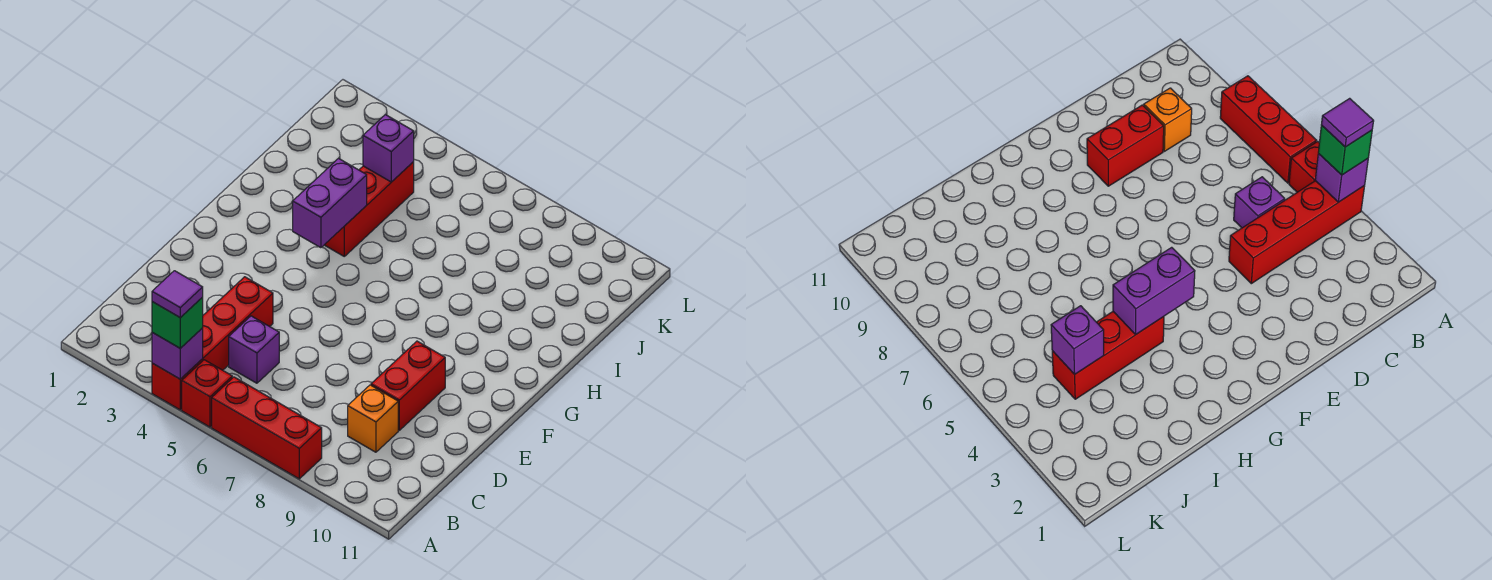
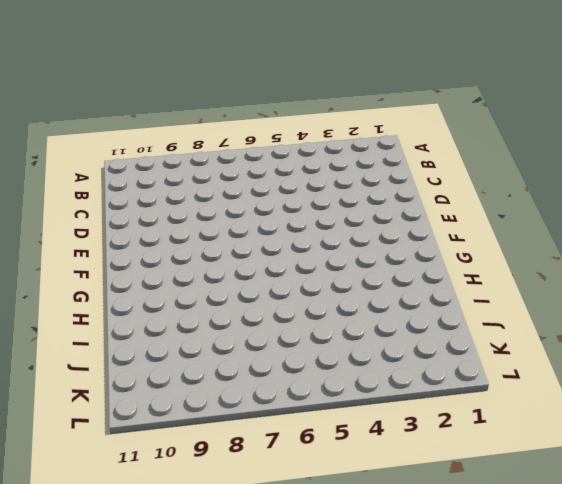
none -> red 1x4 brick [152,277,273,410]
none -> red 1x1 brick [182,360,232,427]
none -> red 1x3 brick [212,377,322,479]

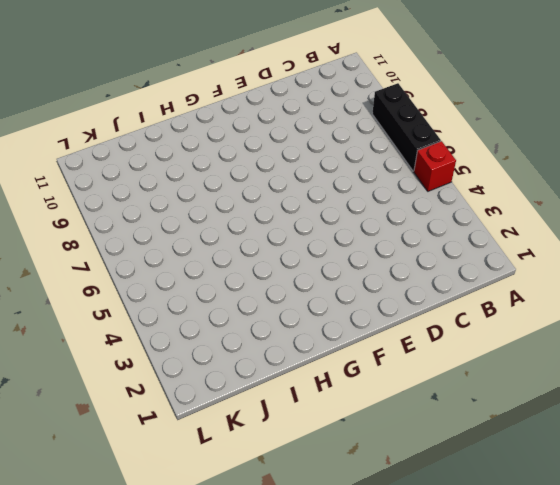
black 1x3 brick [372,83,441,171] -> red 1x3 brick [212,377,322,479]
none -> red 1x4 brick [152,277,273,410]
none -> purple 1x1 brick [229,316,279,383]
none -> orange 1x1 brick [348,385,398,452]

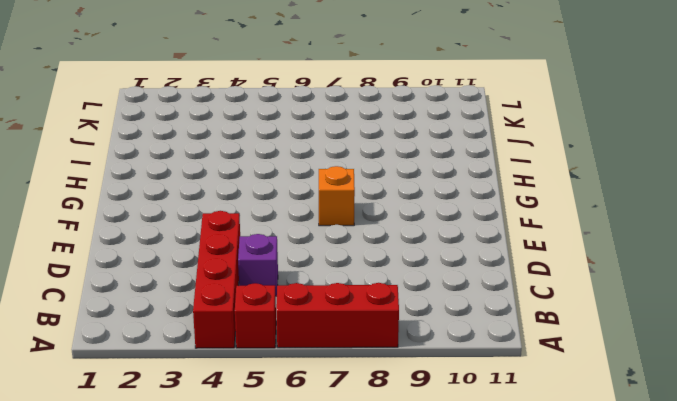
orange 1x1 brick [319,166,355,226] -> orange 1x1 brick moved to [348,385,398,452]
none -> red 1x2 brick [371,341,445,430]
none -> red 1x3 brick [325,162,414,256]
none -> purple 1x1 brick [152,328,203,379]

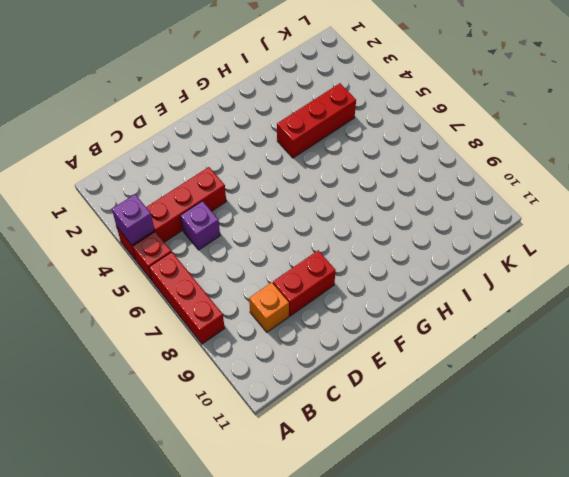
none -> purple 1x2 brick [293,158,367,248]
none -> purple 1x1 brick [363,115,414,182]
none -> green 1x1 brick [152,297,203,348]

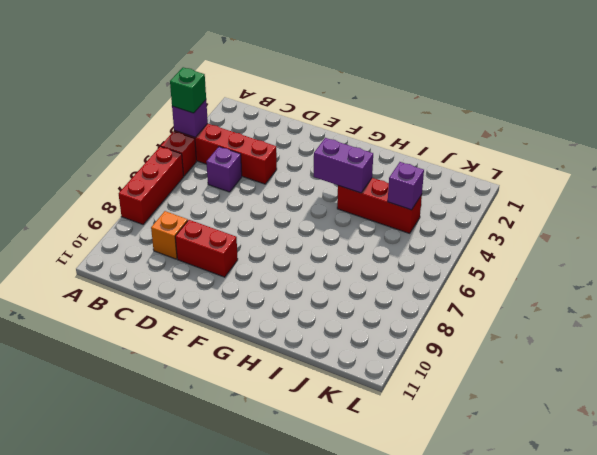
none -> purple 1x1 tile [152,271,203,318]

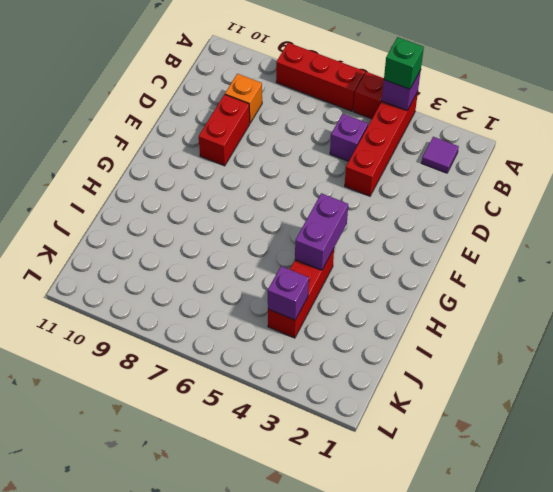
purple 1x1 tile [422,137,459,173] -> purple 1x1 tile moved to [152,271,203,318]

